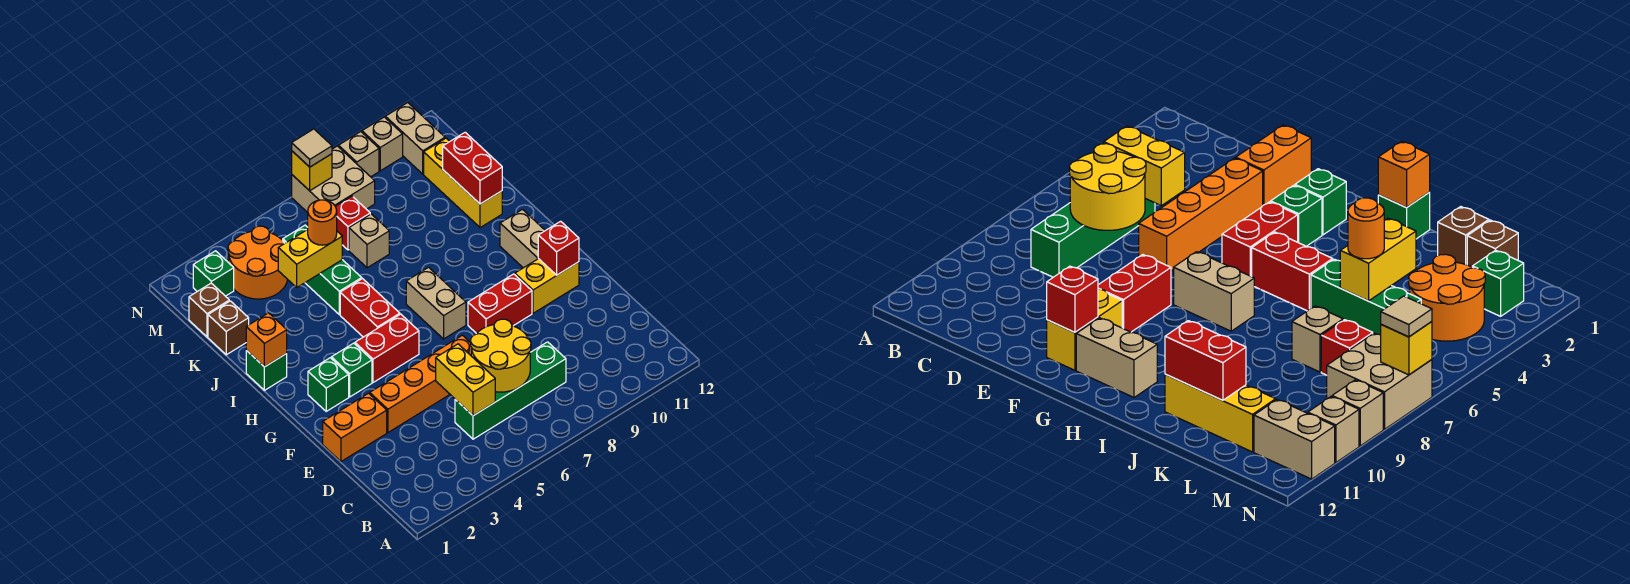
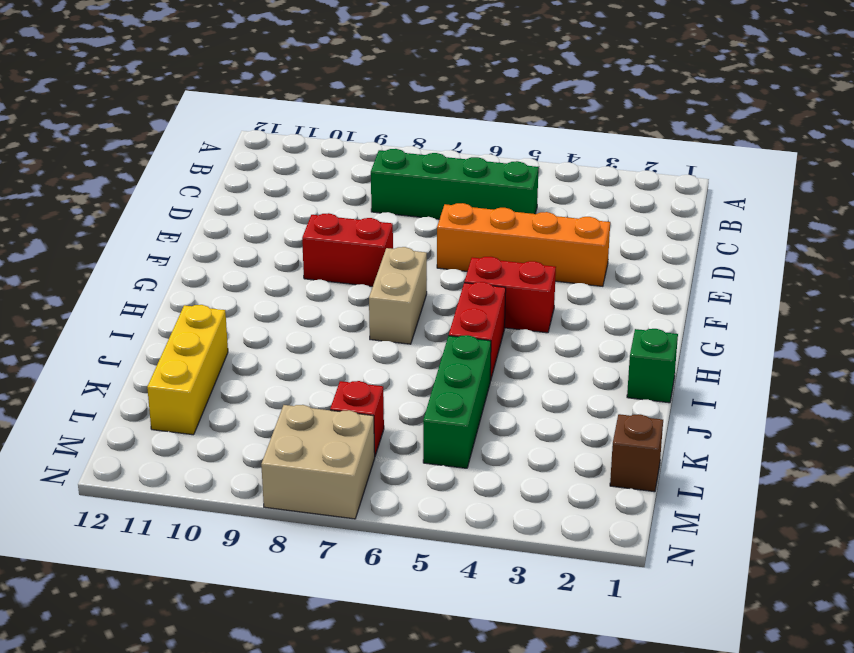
none -> orange 1x2 brick [323,393,387,461]
none -> yellow 1x2 brick [515,259,579,313]
none -> green 1x1 brick [308,358,349,411]
none -> green 1x1 brick [331,343,372,397]

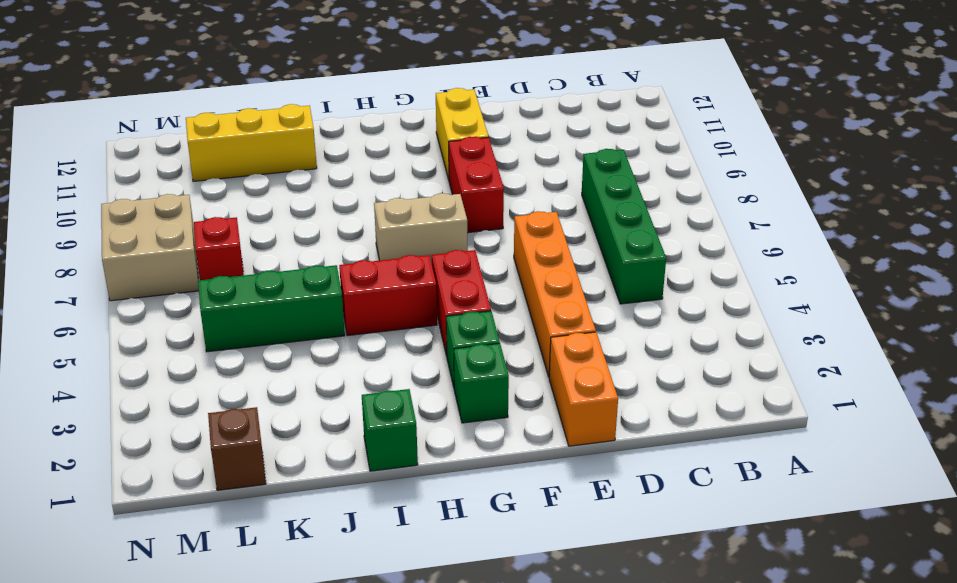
none -> tan 1x2 brick [500,209,545,268]
none -> brown 1x1 brick [208,301,249,355]
none -> tan 1x1 brick [349,214,389,268]
none -> orange 2x2 round brick [228,226,288,299]

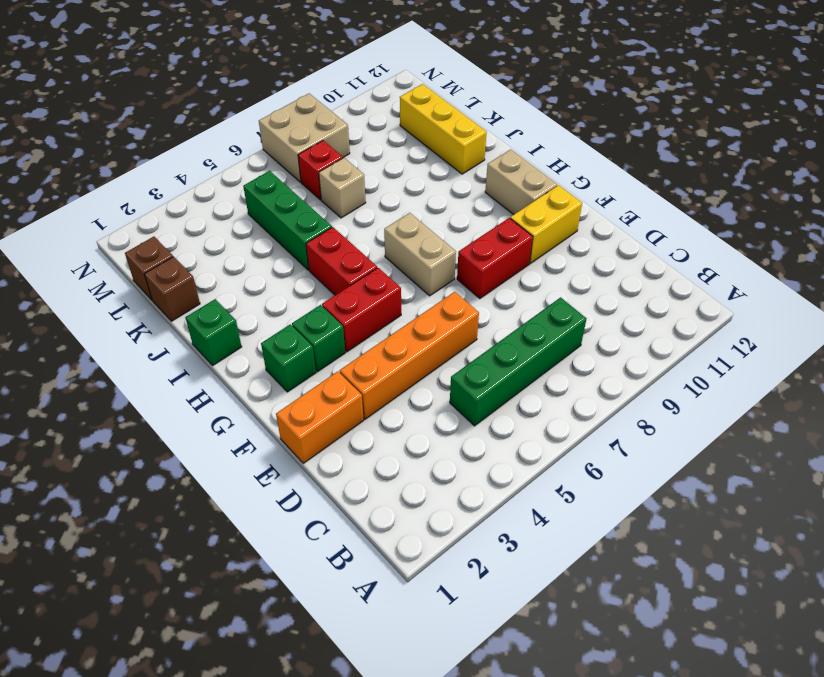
none -> orange 2x2 round brick [228,226,288,299]
none -> green 1x1 brick [193,251,234,296]
none -> tan 1x2 brick [385,103,445,174]
none -> tan 1x1 brick [338,132,379,177]

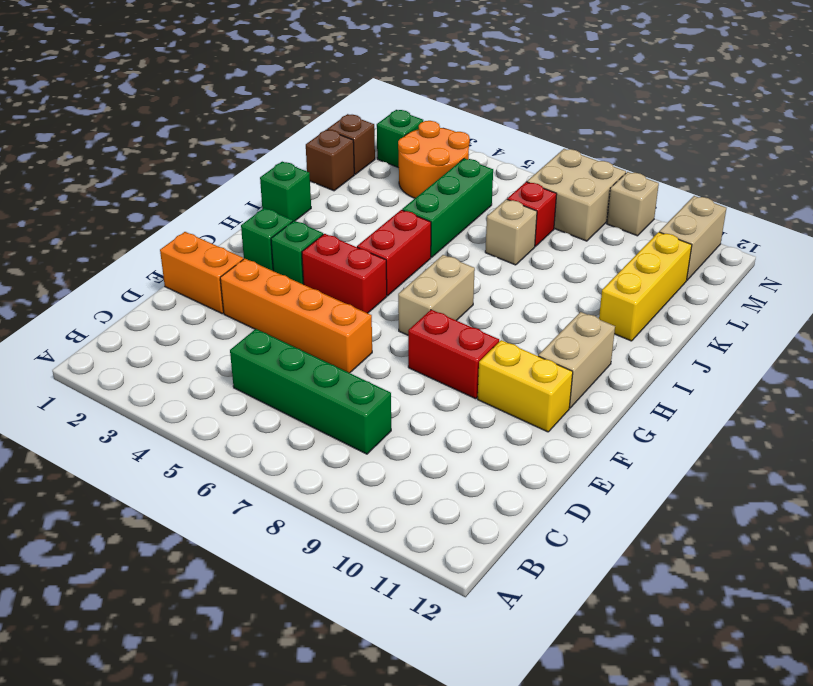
none -> tan 1x1 brick [362,117,403,171]
none -> yellow 1x2 brick [436,344,495,416]
none -> yellow 2x2 round brick [471,319,531,392]
none -> red 1x1 brick [538,221,579,275]

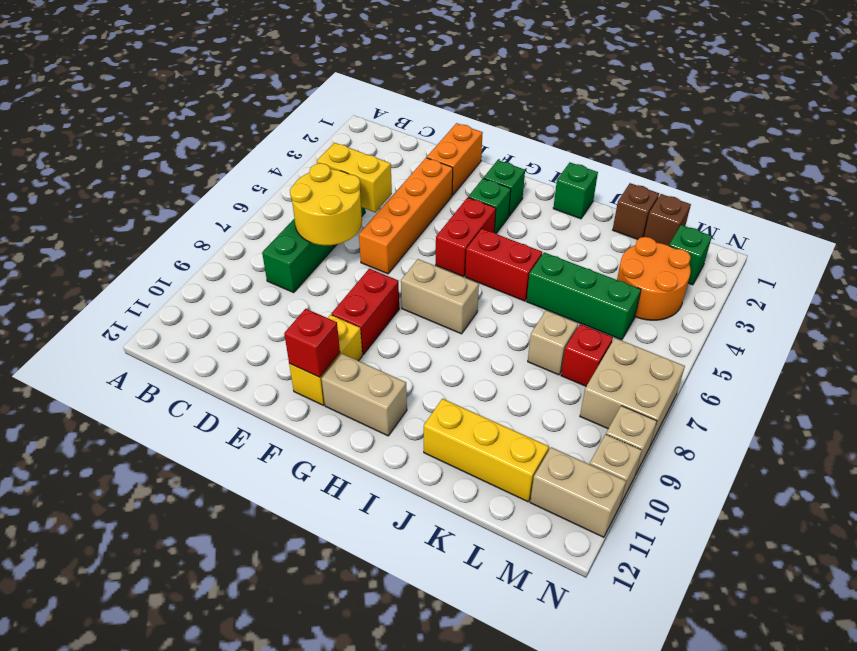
none -> orange 1x1 brick [246,313,287,367]
none -> red 1x2 brick [443,132,502,204]
none -> yellow 1x2 brick [278,230,342,287]
none -> yellow 1x1 brick [292,151,332,191]

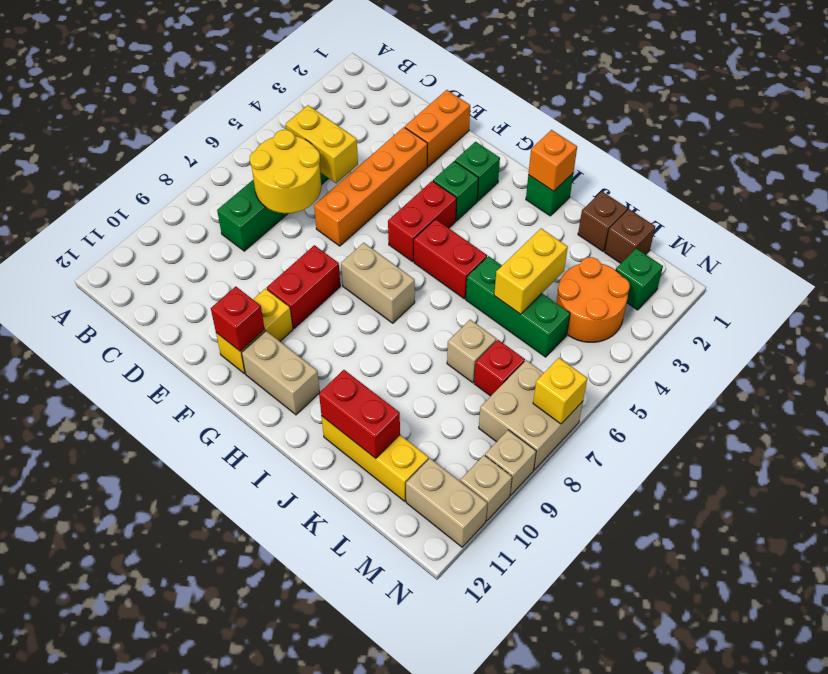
none -> orange 1x1 round brick [308,200,337,245]
none -> tan 1x1 tile [292,129,332,167]

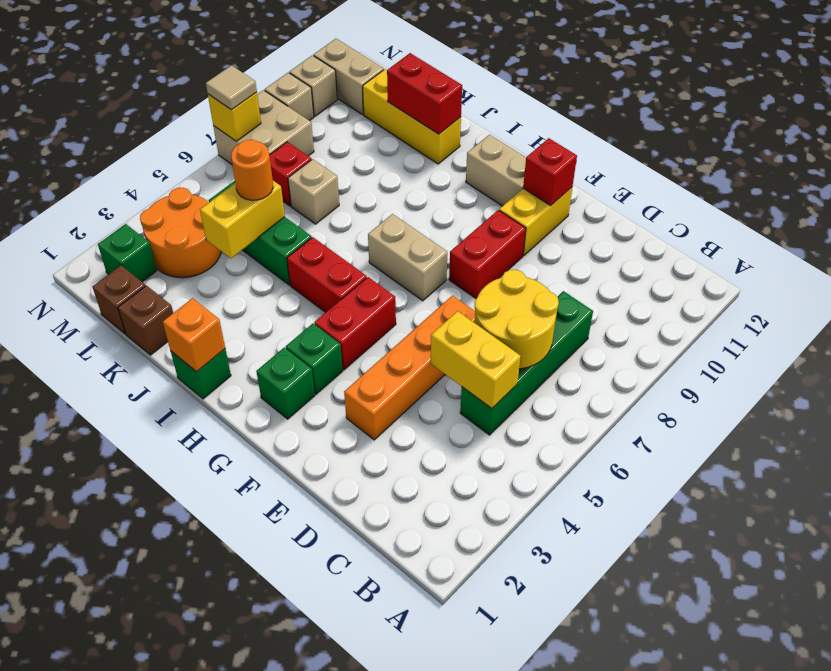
none -> orange 1x2 brick [323,393,387,461]

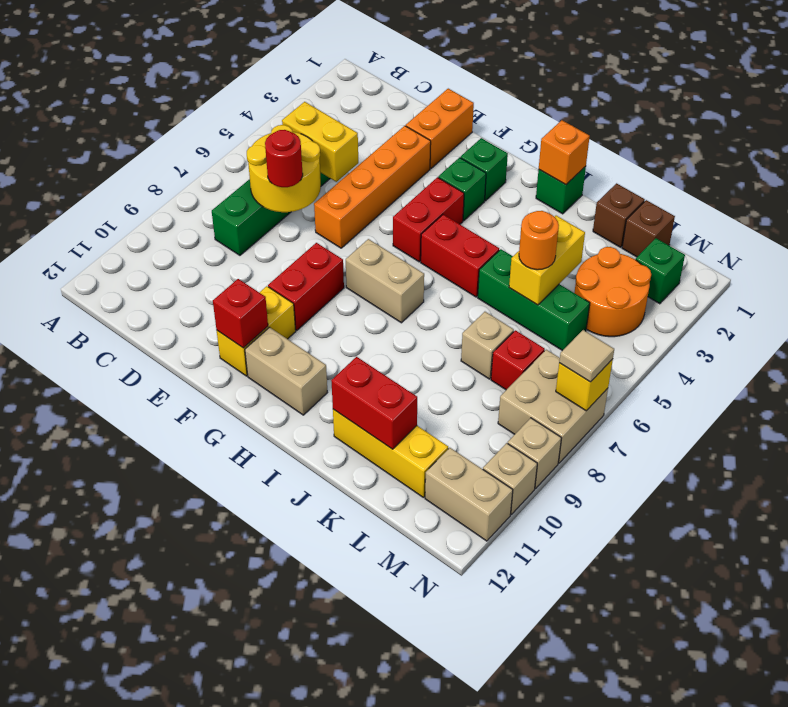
red 1x1 round brick [265,130,303,187] -> none

